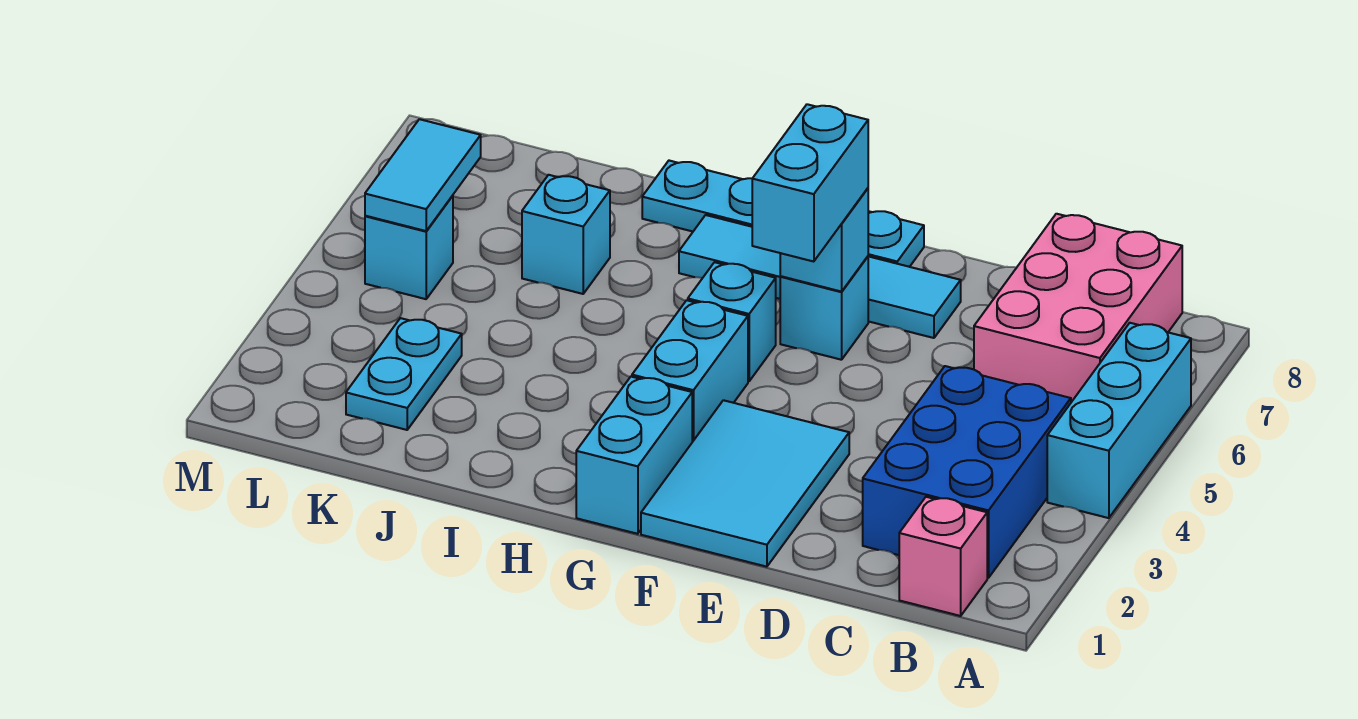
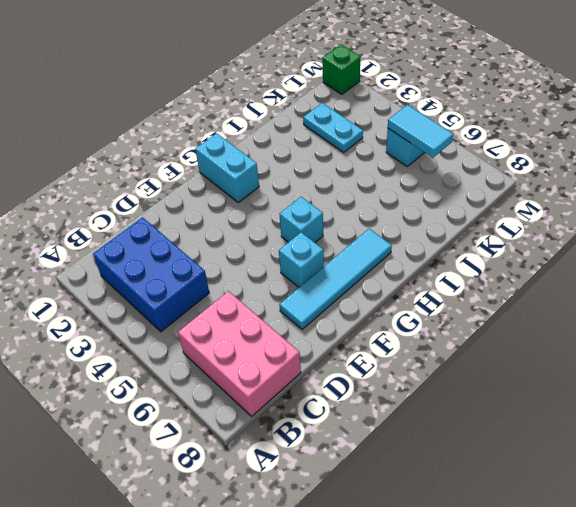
green 1x1 brick [322,45,360,94] -> none
none -> cyan 1x3 brick [1047,323,1191,518]
none -> pink 1x1 brick [899,497,987,616]
none -> cyan 2x3 tile [641,400,849,567]

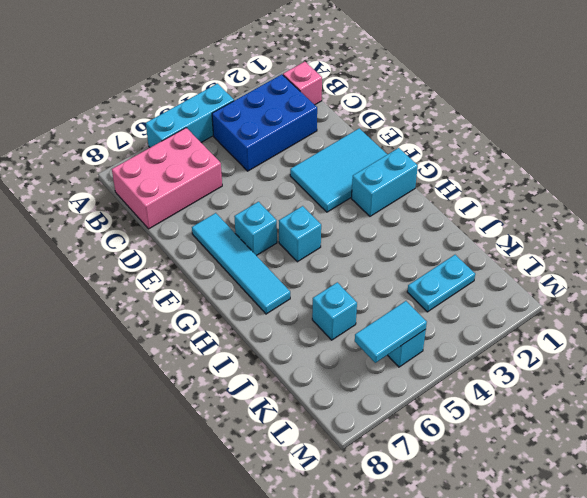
none -> cyan 1x4 plate [642,161,924,267]
none -> cyan 1x2 brick [632,300,748,442]
none -> cyan 1x1 brick [780,188,868,292]

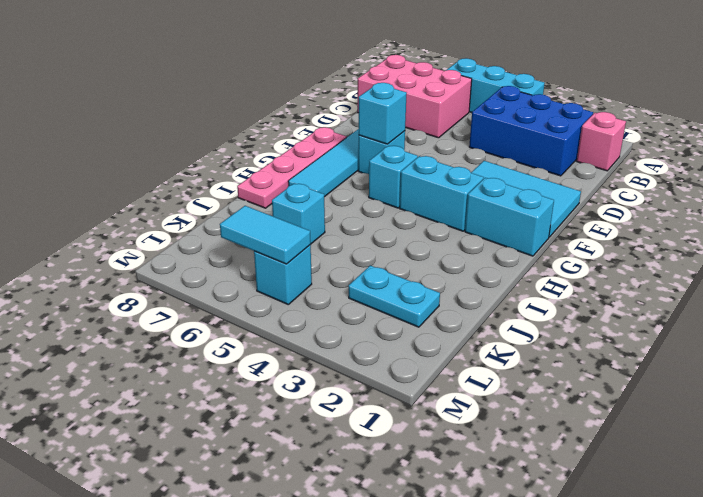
pink 1x4 plate [237,127,347,208] -> cyan 1x4 plate [642,161,924,267]
none -> cyan 1x2 brick [752,104,868,262]

